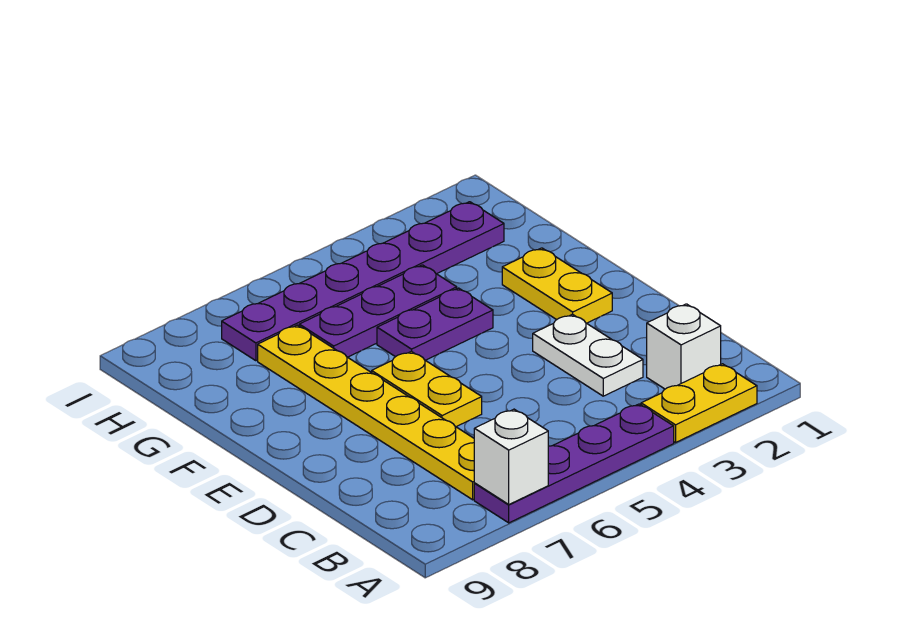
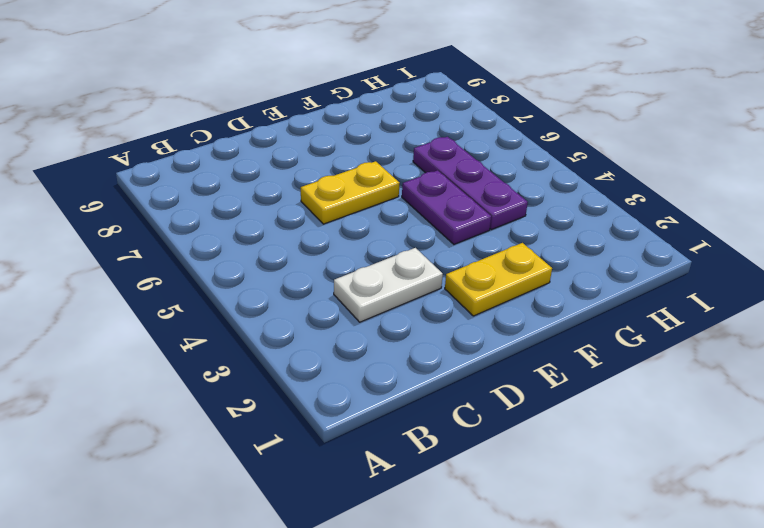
none -> yellow 1x2 plate [641,364,757,443]
none -> purple 1x4 plate [474,404,674,523]

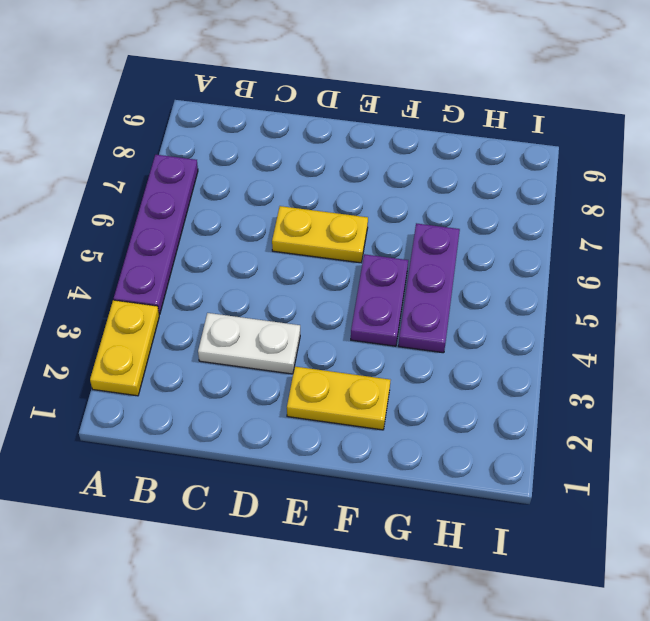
none -> white 1x1 brick [647,304,721,389]
none -> yellow 1x6 plate [258,325,475,500]

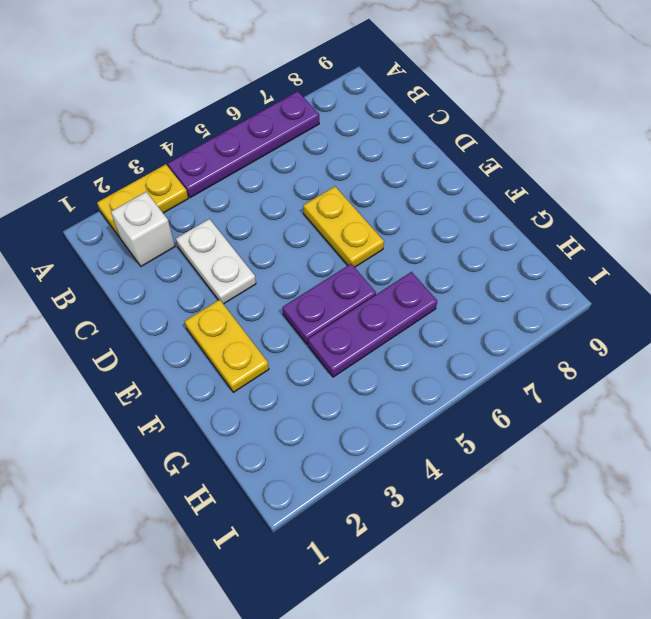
none -> yellow 1x6 plate [258,325,475,500]
none -> purple 1x6 plate [222,202,504,361]

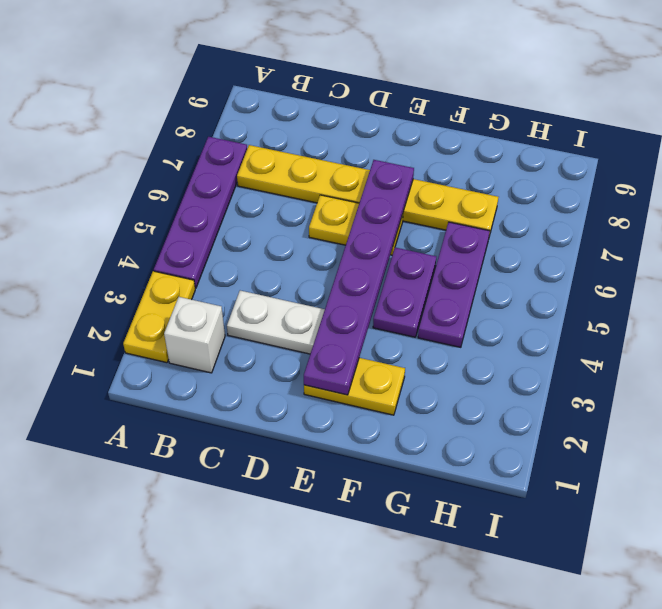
purple 1x6 plate [304,160,414,395] -> purple 1x6 plate moved to [222,202,504,361]
none -> white 1x1 brick [474,409,548,504]

